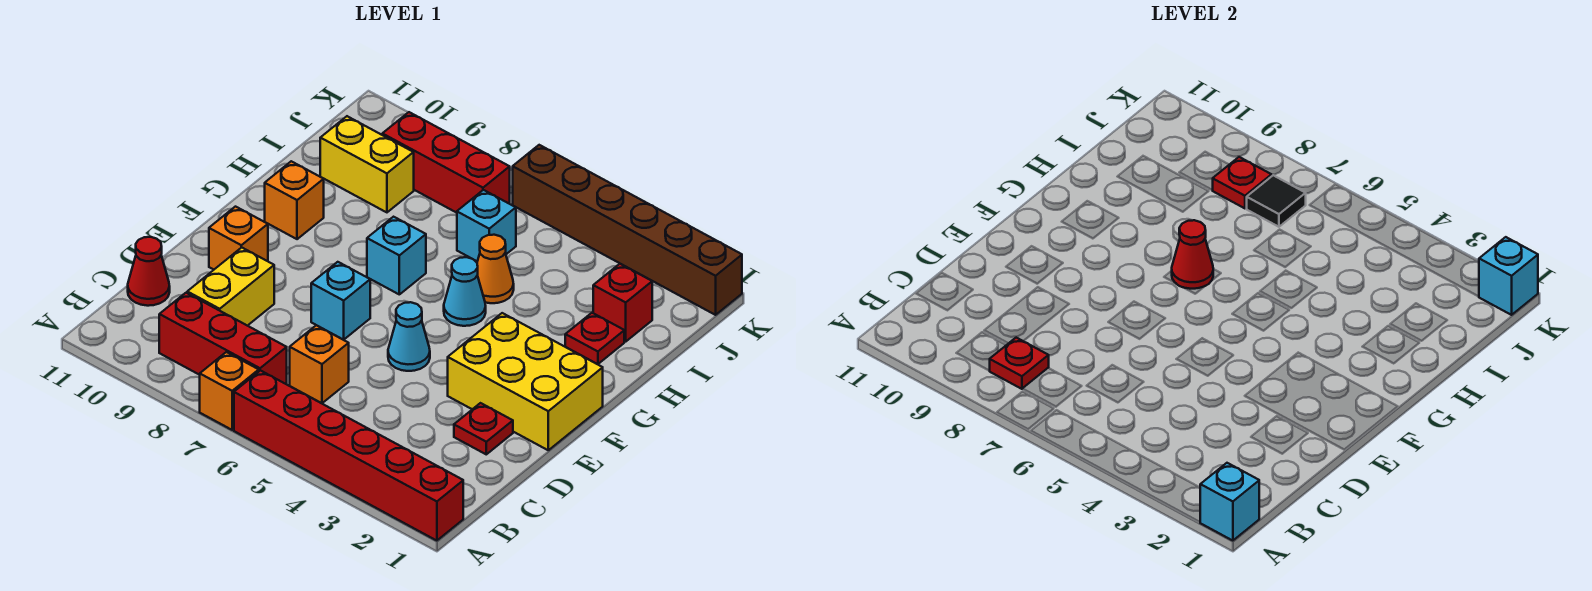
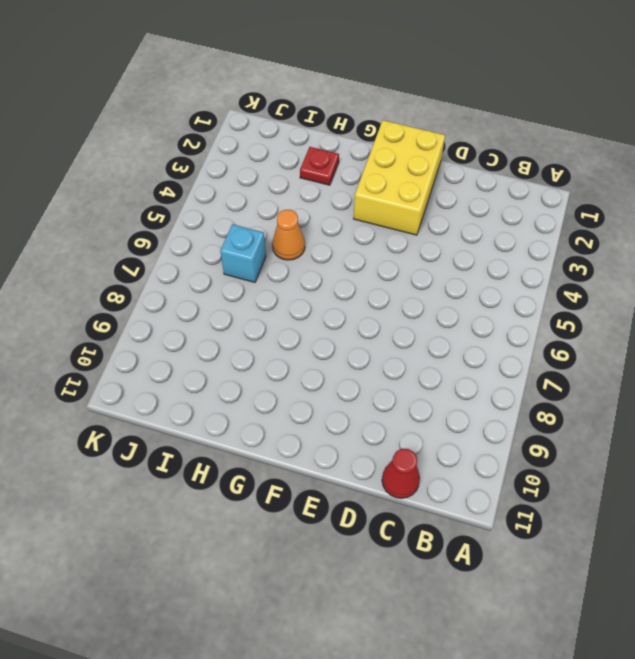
none -> red 1x6 brick [234,371,463,541]
none -> orange 1x1 brick [200,352,259,430]
none -> red 1x3 brick [159,293,287,384]

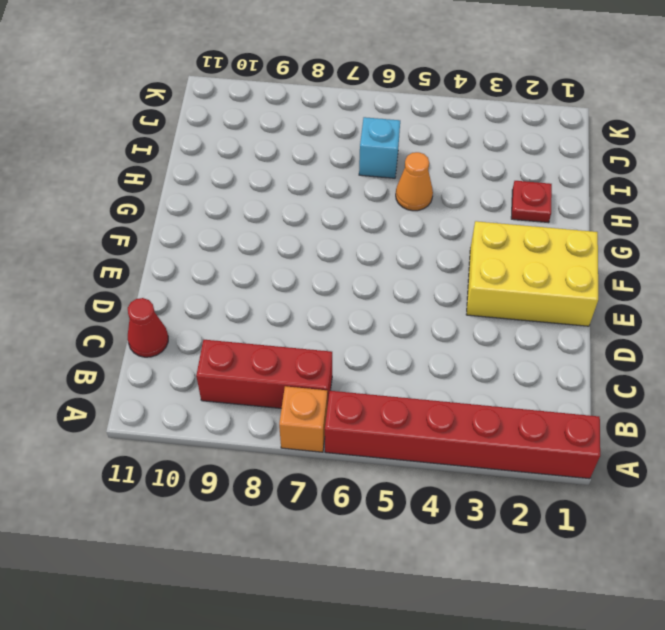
none -> orange 1x1 brick [290,325,349,403]
none -> yellow 1x2 brick [187,247,274,326]
none -> red 1x1 plate [454,403,513,454]

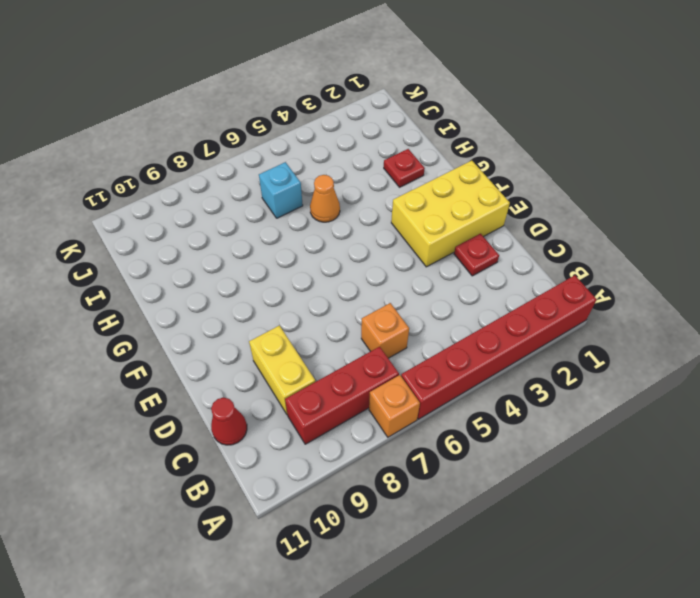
none -> cyan 1x1 cone [388,302,430,371]
none -> cyan 1x1 brick [311,262,370,340]
none -> orange 1x1 brick [209,207,268,270]

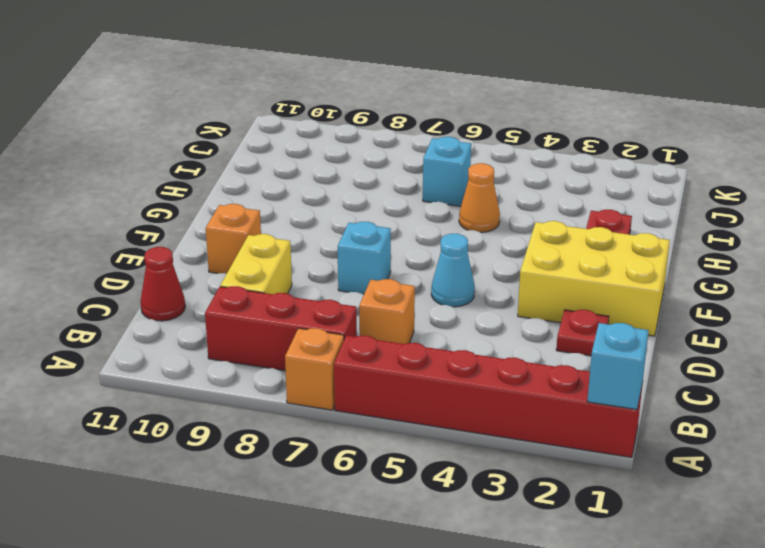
none -> cyan 1x1 cone [444,257,486,326]
none -> cyan 1x1 brick [367,217,426,294]
none -> orange 1x1 brick [265,161,324,239]

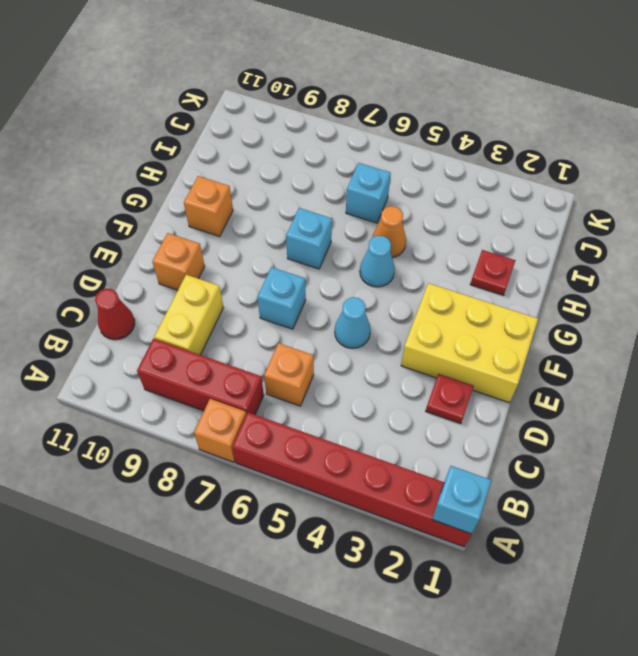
none -> red 1x1 brick [593,264,652,342]
none -> yellow 1x2 brick [320,116,414,212]
none -> red 1x3 brick [382,112,510,213]

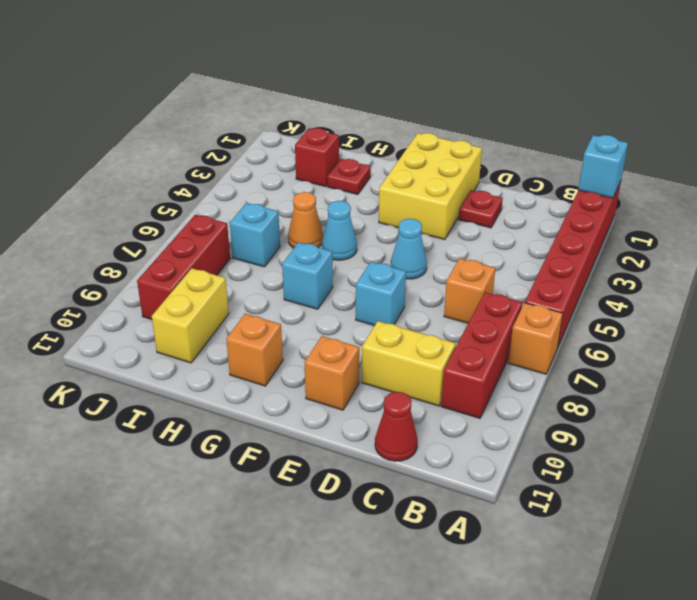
none -> brown 1x6 brick [513,145,742,315]
none -> red 1x1 plate [990,338,1049,389]
none -> red 1x1 cone [1172,220,1213,289]

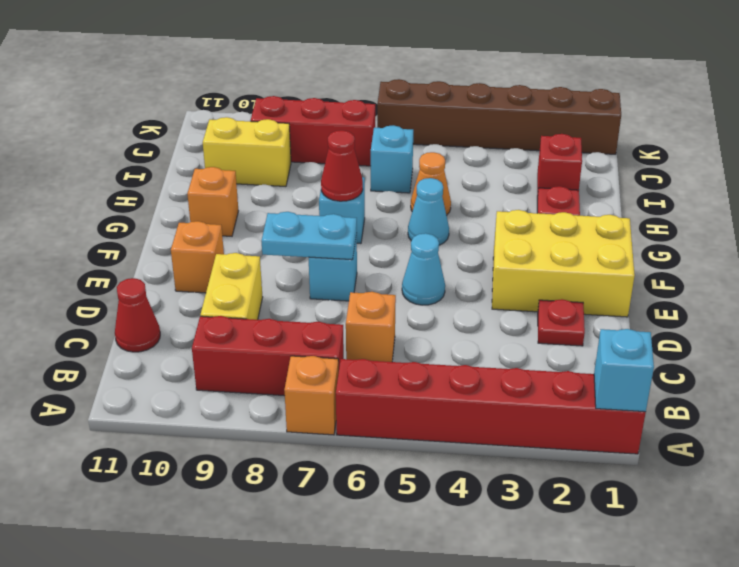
cyan 1x2 plate [262,212,357,260] -> none
none -> red 1x1 plate [990,338,1049,389]
none -> black 1x1 tile [1247,175,1306,227]
none -> red 1x1 plate [1213,157,1272,208]

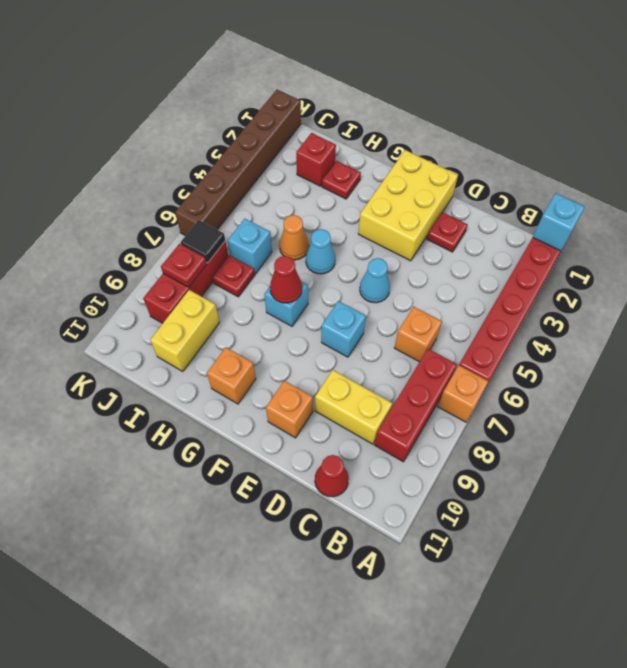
red 1x1 plate [212,255,255,297] -> red 1x1 plate moved to [990,338,1049,389]
none -> cyan 1x1 brick [1479,237,1538,315]

